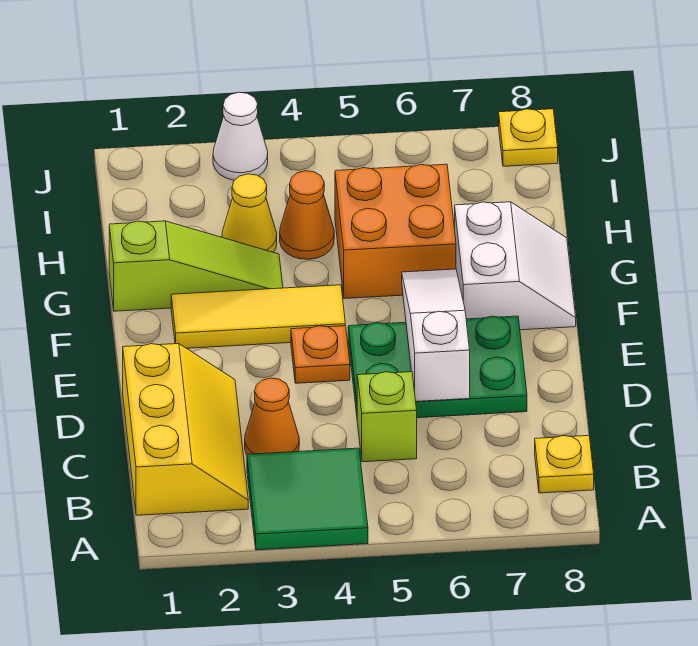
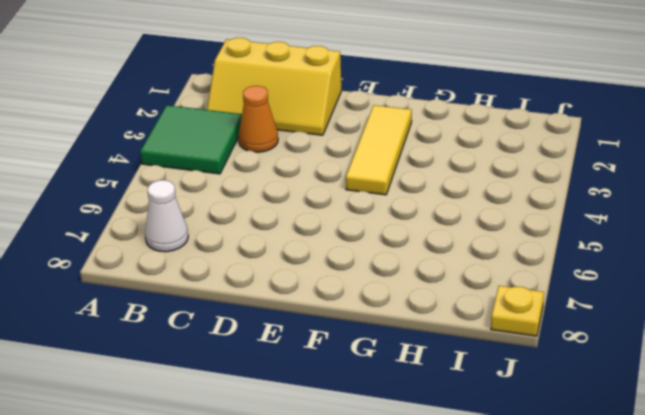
white 1x1 cone [145,180,188,252] -> white 1x1 cone moved to [213,92,268,180]
none -> yellow 1x1 plate [535,435,594,493]
none -> lime 1x1 brick [357,372,417,462]
none -> green 2x3 plate [348,316,527,418]

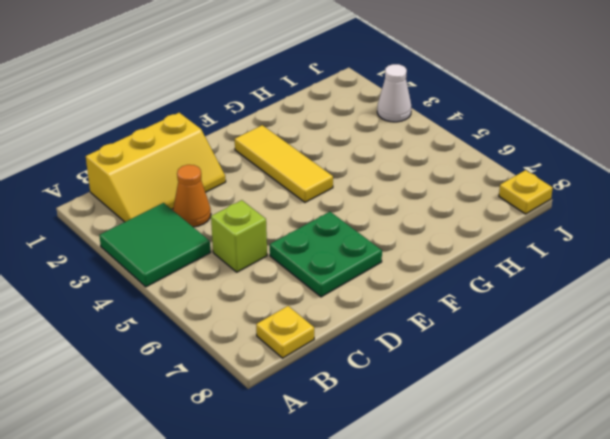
green 2x2 plate [270,212,382,297] -> green 2x3 plate [348,316,527,418]
none -> orange 1x1 plate [291,326,350,383]
none -> white 2x2 slope [455,202,576,330]
none -> lime 1x3 slope [109,221,283,311]

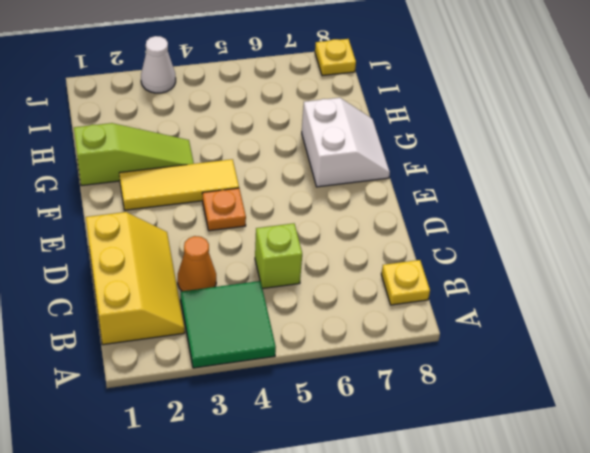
none -> green 2x3 plate [348,316,527,418]
none -> orange 2x2 brick [335,164,456,299]
none -> yellow 1x1 cone [222,174,277,252]

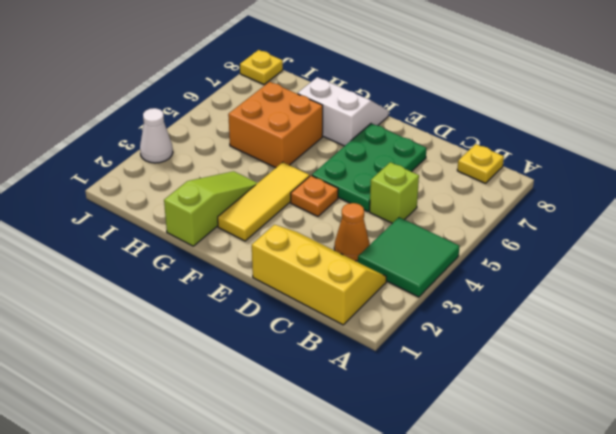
none -> yellow 1x1 cone [222,174,277,252]
none -> orange 1x1 cone [280,171,334,259]
none -> white 1x3 slope [402,269,470,401]

